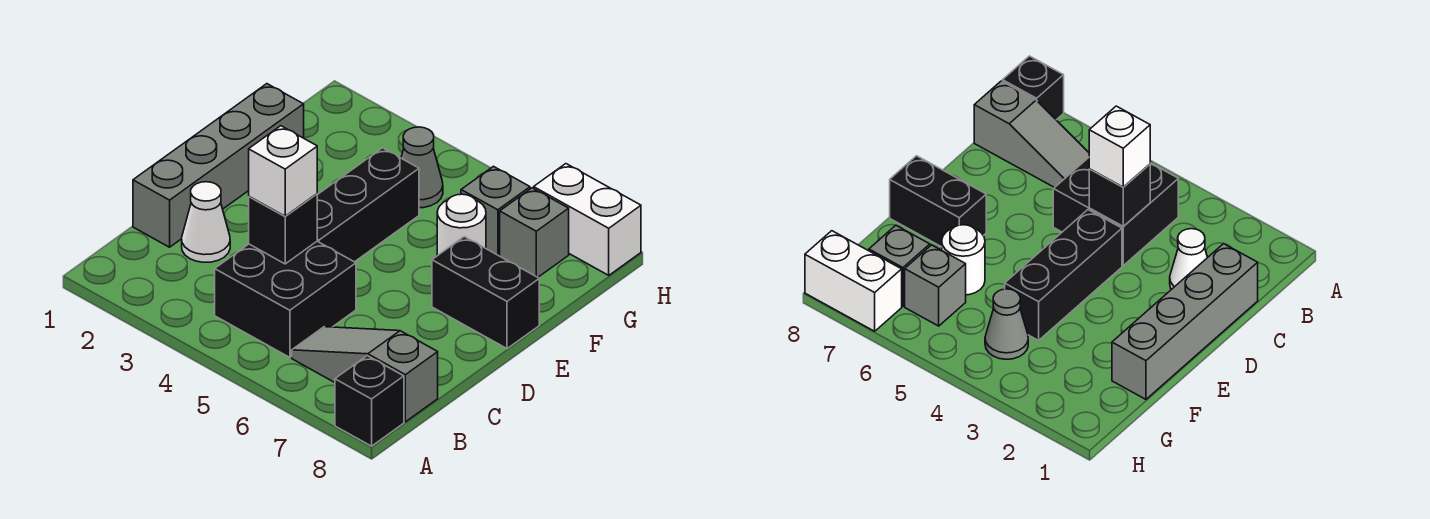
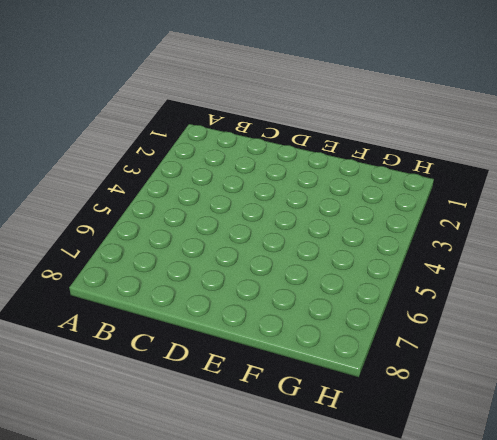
none -> black 1x1 brick [335,356,404,446]
none -> black 2x2 brick [215,241,356,357]
none -> grey 1x3 slope [292,327,438,422]

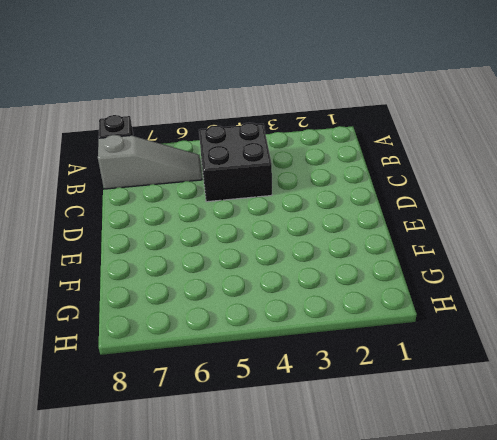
none -> grey 1x4 brick [133,84,304,247]
none -> white 1x1 cone [182,182,230,262]
none -> black 1x3 brick [317,148,419,262]

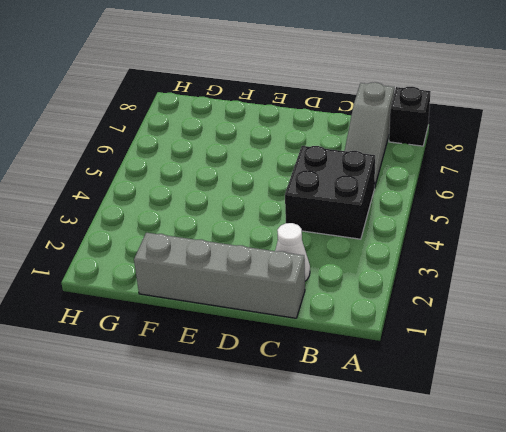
none -> black 1x3 brick [317,148,419,262]
none -> black 1x2 brick [432,237,539,349]
none -> white 1x1 round brick [437,194,486,256]

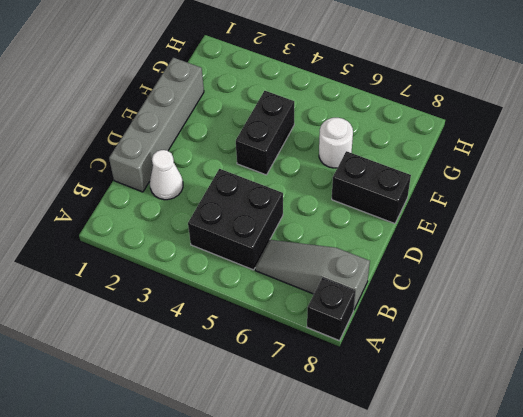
black 1x2 brick [236,91,294,175] -> black 1x3 brick [317,148,419,262]
none -> grey 1x1 cone [401,127,443,208]
none -> grey 1x1 brick [461,166,530,256]
none -> grey 1x1 brick [500,188,569,277]

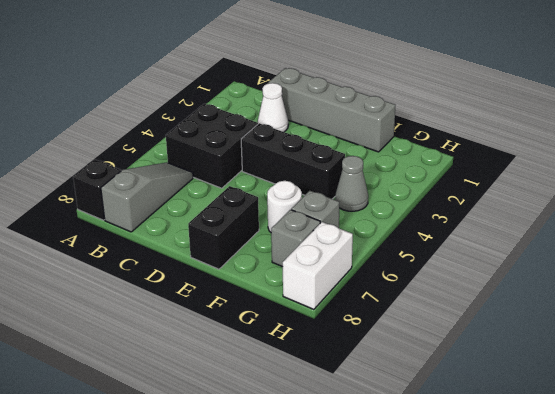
none -> black 1x1 brick [249,194,317,264]
none -> white 1x1 brick [249,126,317,216]

